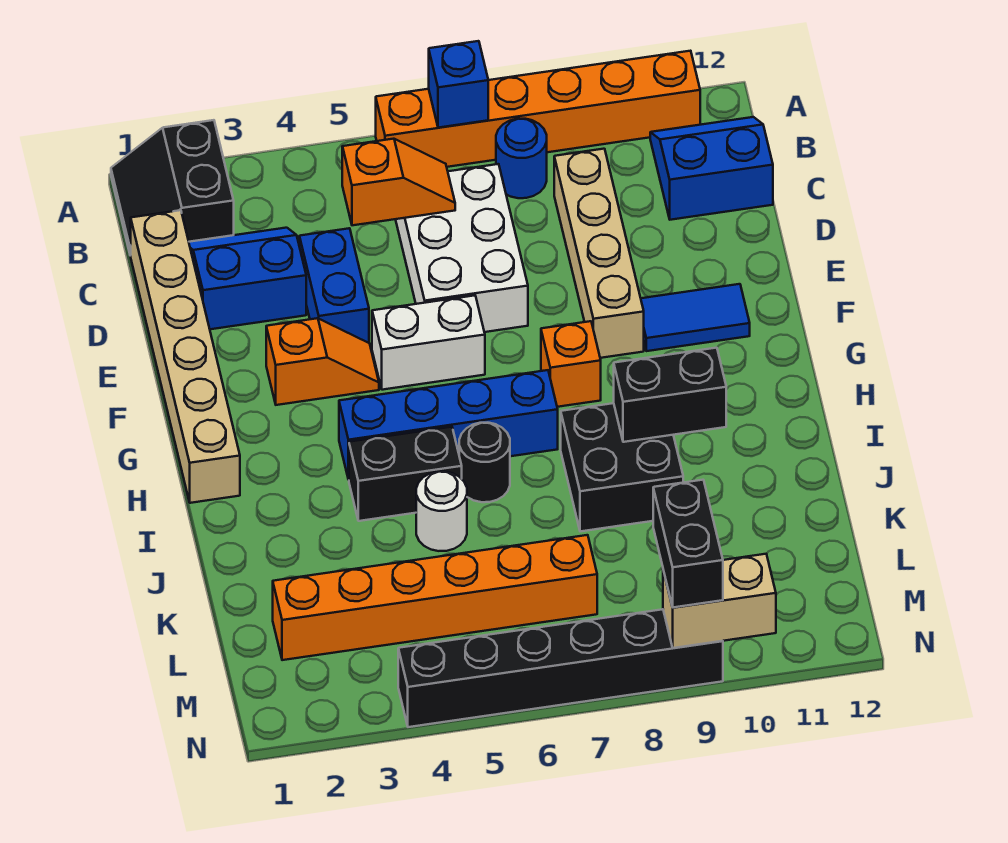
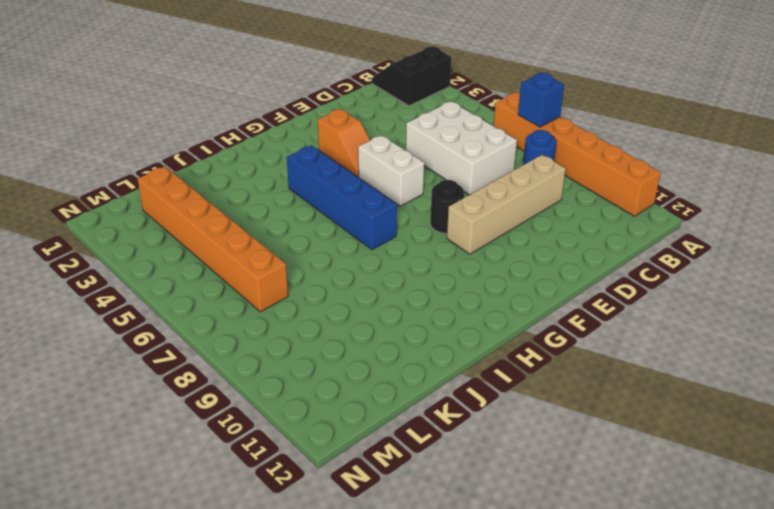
white 2x3 brick [406,101,517,195] -> white 2x3 brick turned to [396,164,528,332]
black 1x1 round brick [430,180,464,234] -> black 1x1 round brick moved to [459,423,510,502]
none -> blue 2x2 slope [650,117,773,220]
none -> tan 1x6 brick [130,210,240,503]
none -> blue 2x2 slope [189,228,306,329]

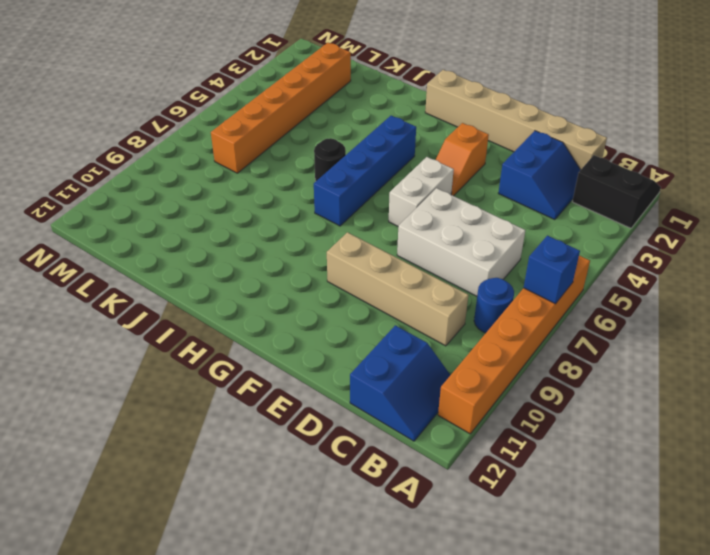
none -> blue 1x2 brick [299,228,369,343]
none -> blue 1x2 tile [641,284,750,351]
none -> orange 1x1 brick [541,321,601,407]

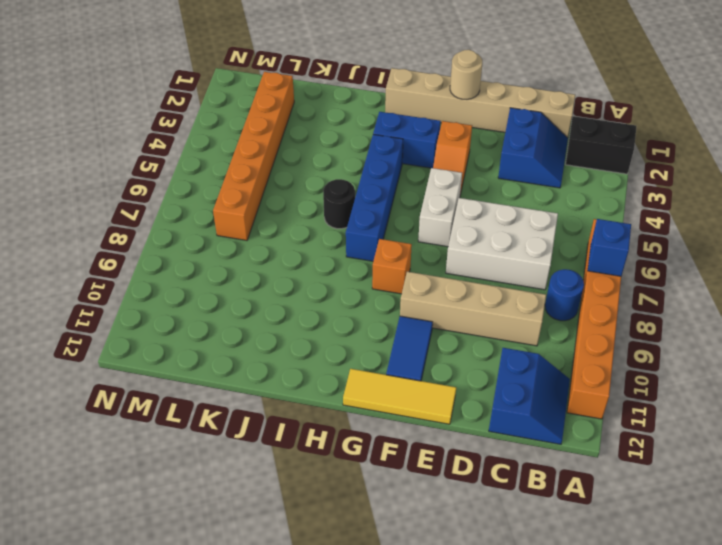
yellow 1x3 tile [343,369,456,424] -> none
tan 1x1 round brick [450,50,482,99] -> none
blue 1x2 brick [373,112,441,168] -> blue 1x2 brick moved to [299,228,369,343]
none -> black 1x2 brick [349,427,462,521]
none -> black 2x2 brick [561,403,683,531]
none -> white 1x1 round brick [416,471,467,551]

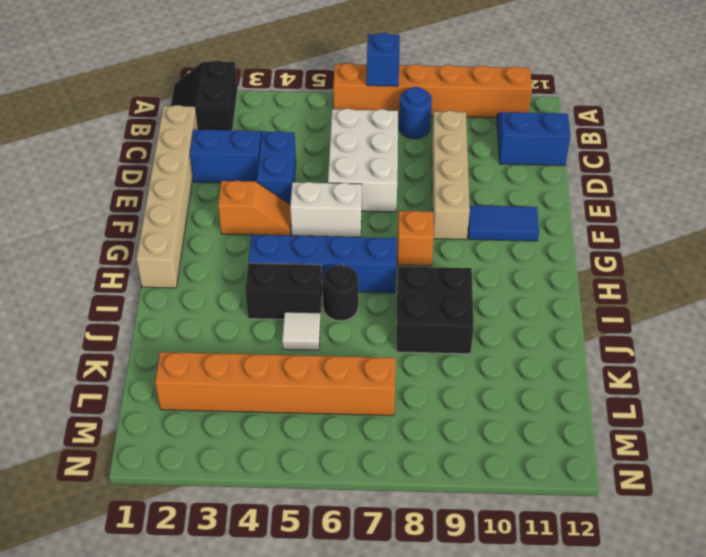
white 1x1 tile [282,312,321,350] -> white 1x1 round brick [416,471,467,551]
none -> black 1x6 brick [398,609,723,727]
none -> orange 1x2 slope [342,139,455,225]
none -> black 1x2 brick [614,348,726,442]

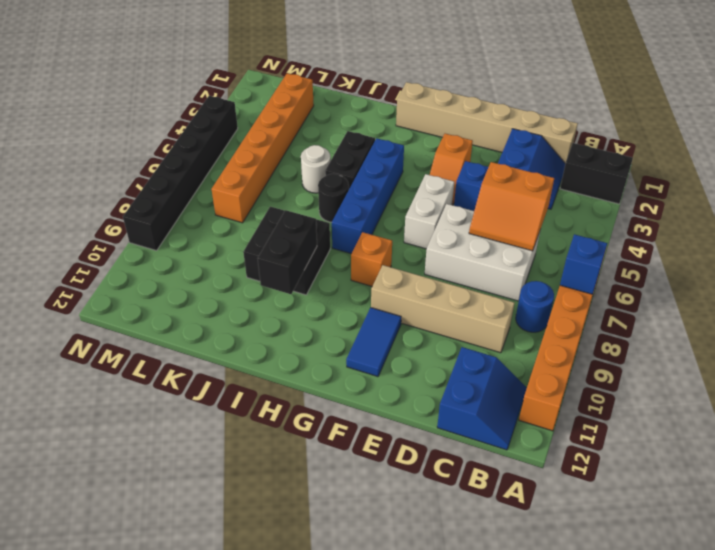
orange 2x2 slope [469,162,554,251] -> orange 1x2 slope [342,139,455,225]
none -> tan 1x2 brick [663,554,776,648]
none -> black 1x2 brick [653,480,723,607]

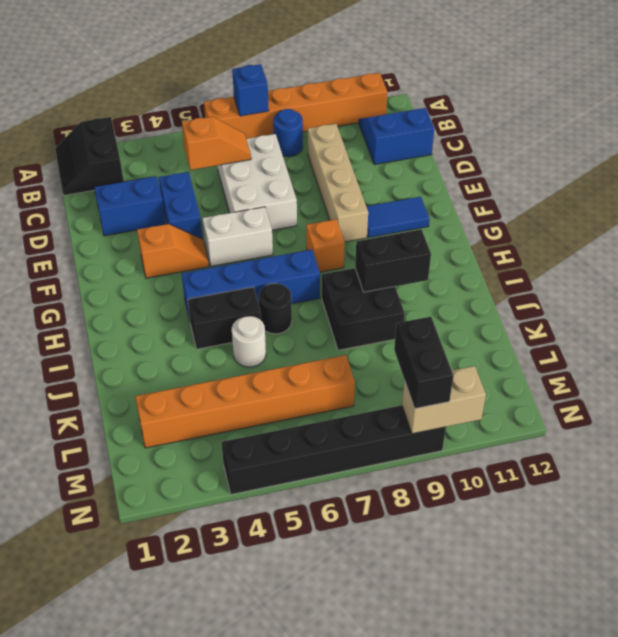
none -> tan 1x6 brick [130,210,240,503]

